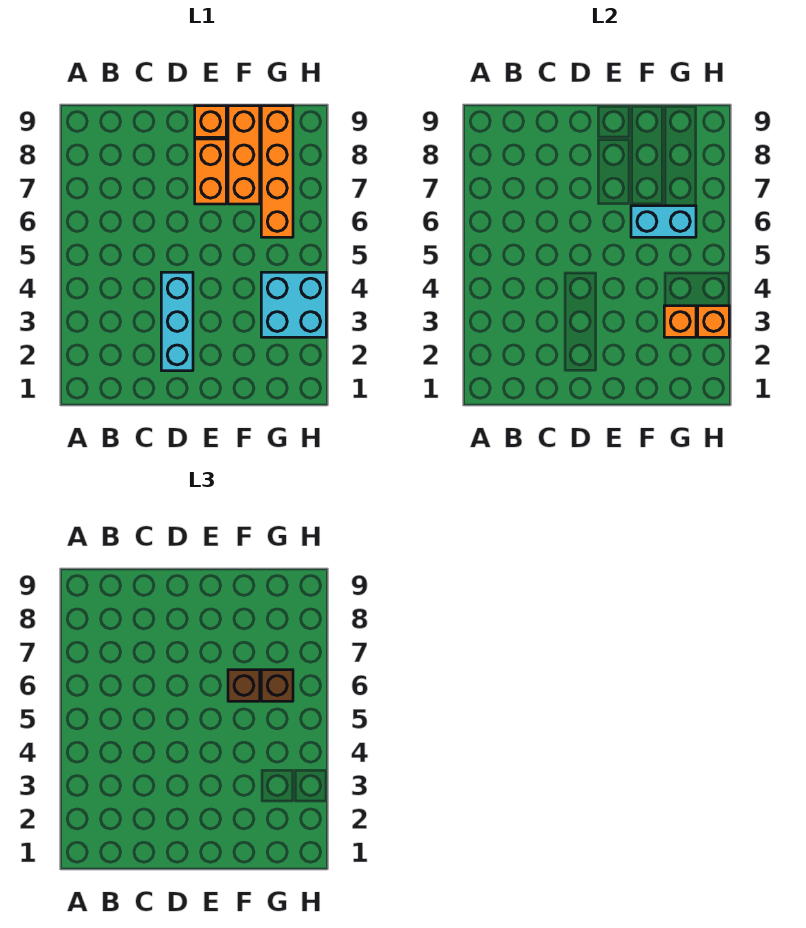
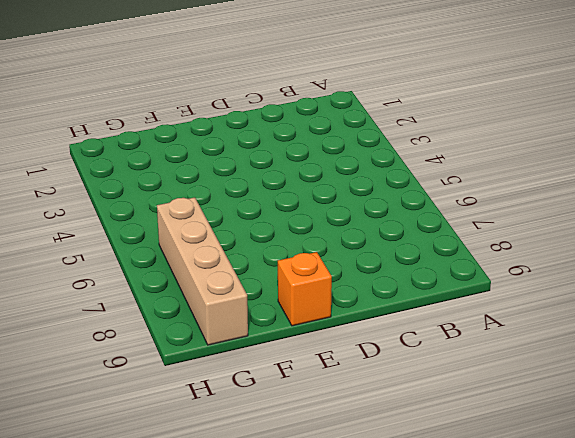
tan 1x4 brick [157,197,248,345] -> orange 1x4 brick [261,106,293,237]
none -> cyan 1x3 brick [161,272,193,371]
none -> orange 1x2 brick [195,139,226,204]

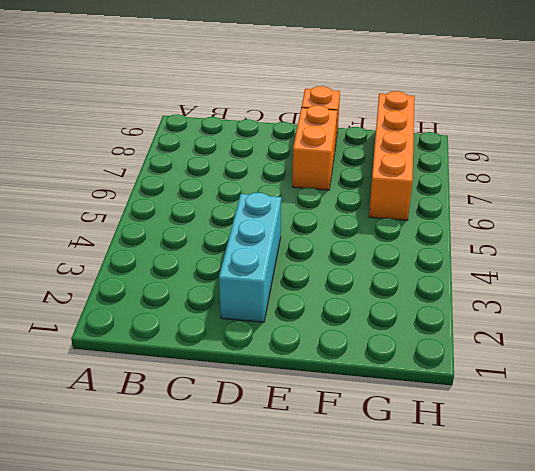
none -> orange 1x3 brick [228,106,260,204]
none -> cyan 2x2 brick [261,272,326,337]

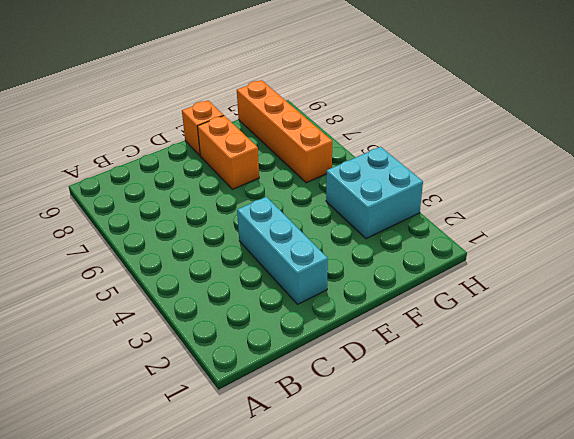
none -> orange 1x3 brick [228,106,260,204]
none -> cyan 1x2 brick [631,206,696,237]

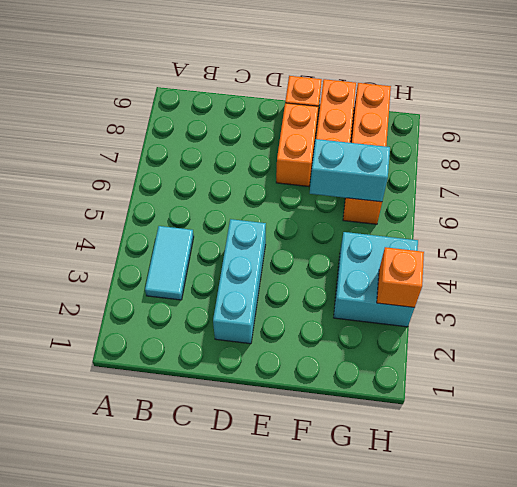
cyan 1x2 tile [145,226,194,300] -> none
none -> orange 1x1 brick [664,306,696,337]
none -> brown 1x1 brick [228,670,260,701]

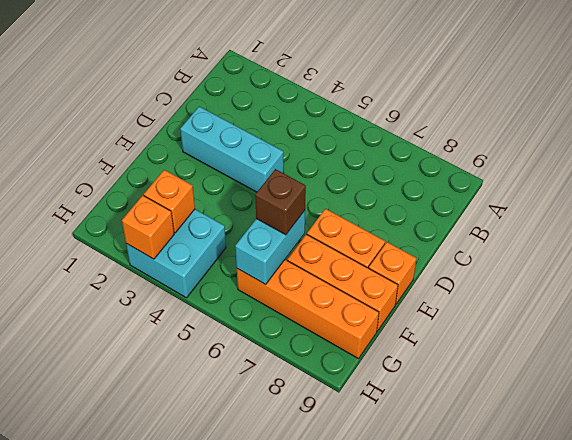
none -> brown 1x1 brick [261,670,293,701]

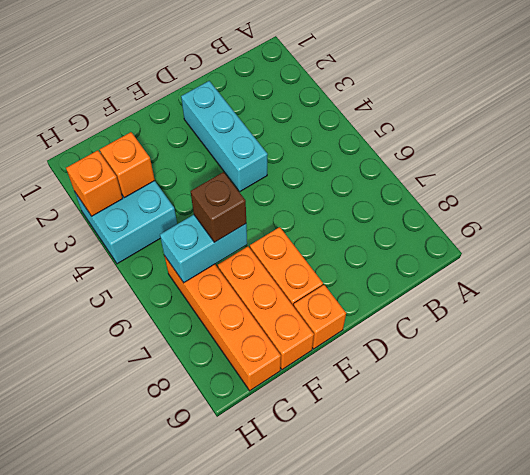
none -> brown 1x1 brick [261,670,293,701]

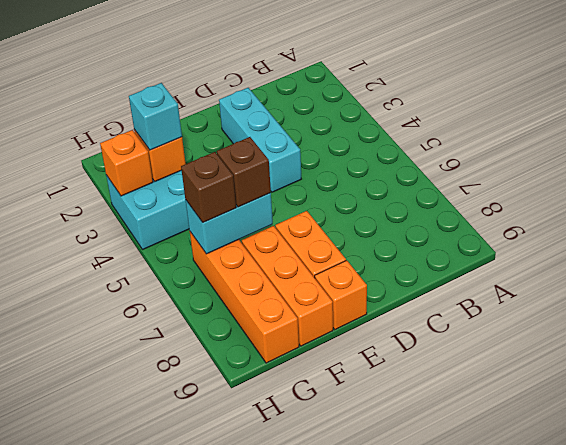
cyan 1x1 brick [129,83,182,150] -> none

